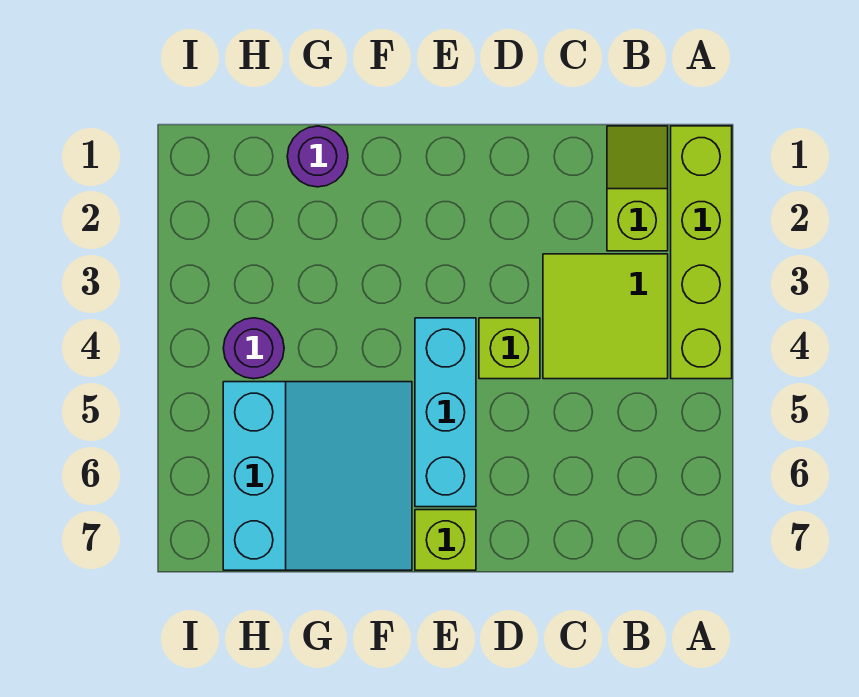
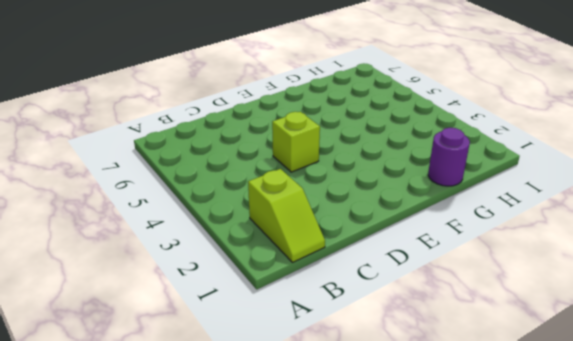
none -> lime 1x4 brick [671,126,732,379]
none -> lime 2x2 tile [543,254,668,379]

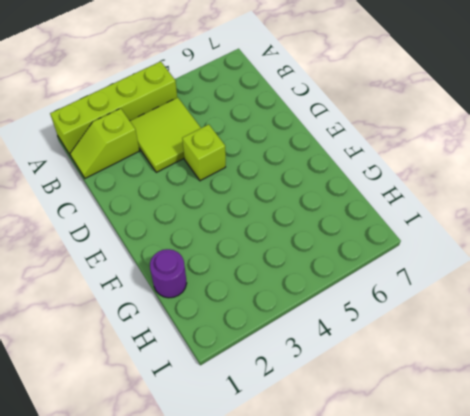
none -> cyan 1x3 brick [415,318,476,507]
none -> lime 1x1 brick [415,510,476,570]

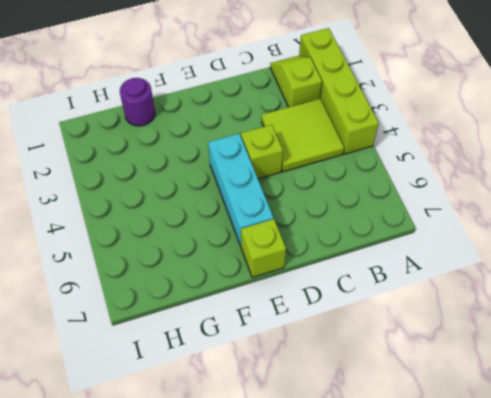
none -> cyan 3x3 slope [223,382,412,570]
none -> purple 1x1 round brick [223,318,284,379]

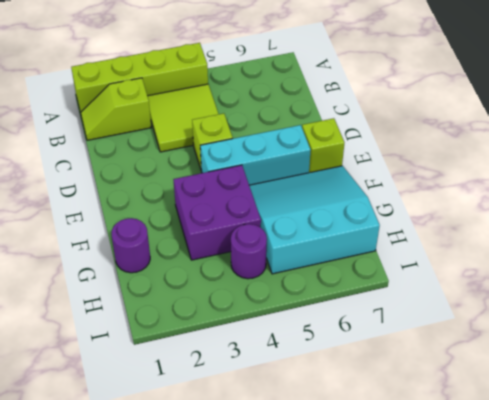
purple 2x2 brick [173,165,261,260] -> none

